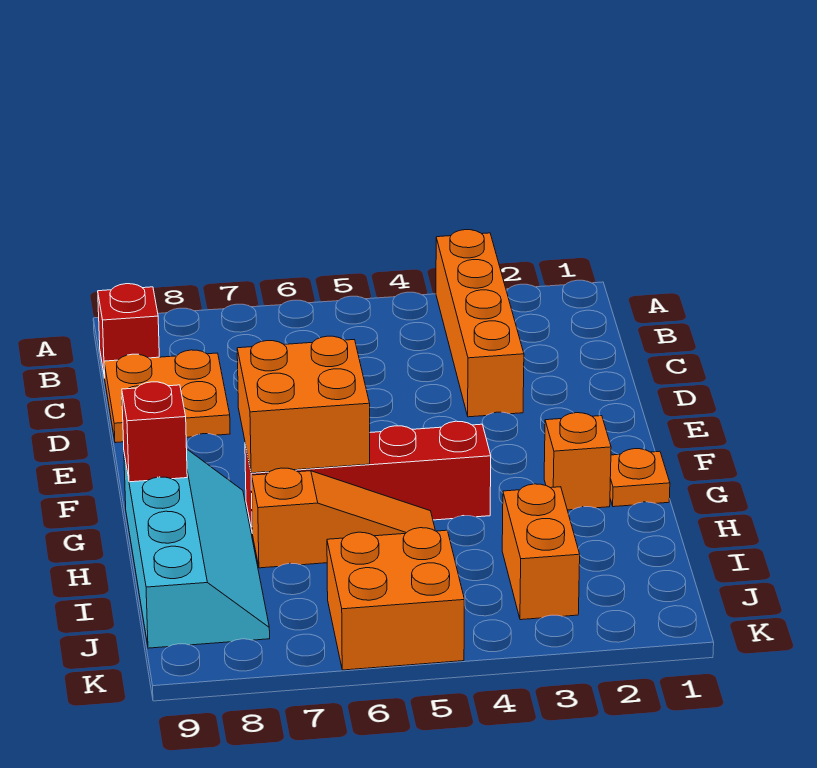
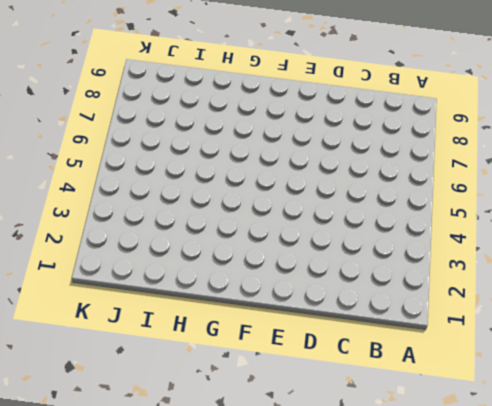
none -> orange 1x4 brick [436,230,524,417]
none -> red 1x1 brick [98,284,159,378]
none -> orange 2x2 plate [104,350,230,443]

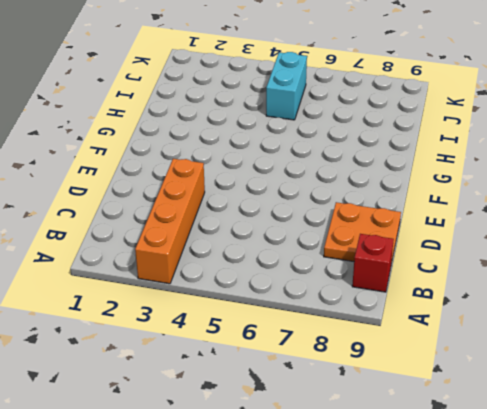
cyan 1x2 brick [266,52,307,120] -> orange 2x2 brick [327,528,464,670]
none -> orange 1x1 plate [610,449,670,507]
none -> orange 1x1 brick [544,413,611,510]
none -> red 1x4 brick [245,421,491,533]

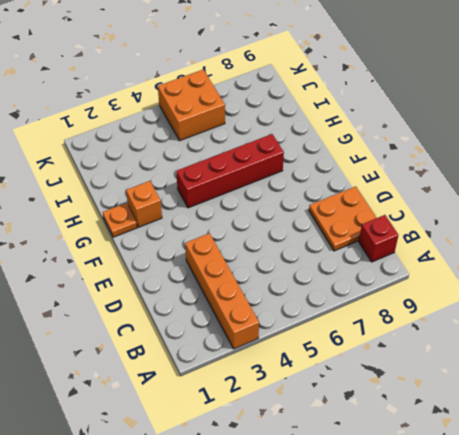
none -> cyan 2x4 slope [124,449,270,648]
none -> orange 1x3 slope [252,468,435,568]
none -> orange 1x2 brick [502,484,580,620]

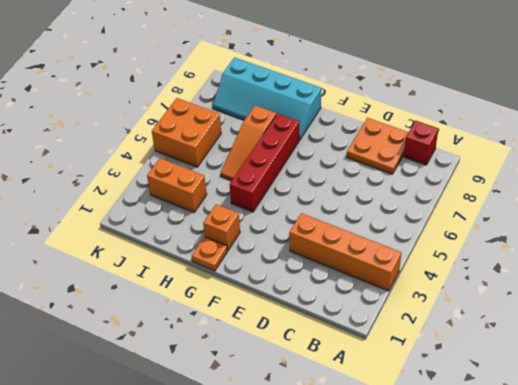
none -> orange 2x2 brick [237,336,370,473]
none -> red 1x1 brick [122,382,187,482]

